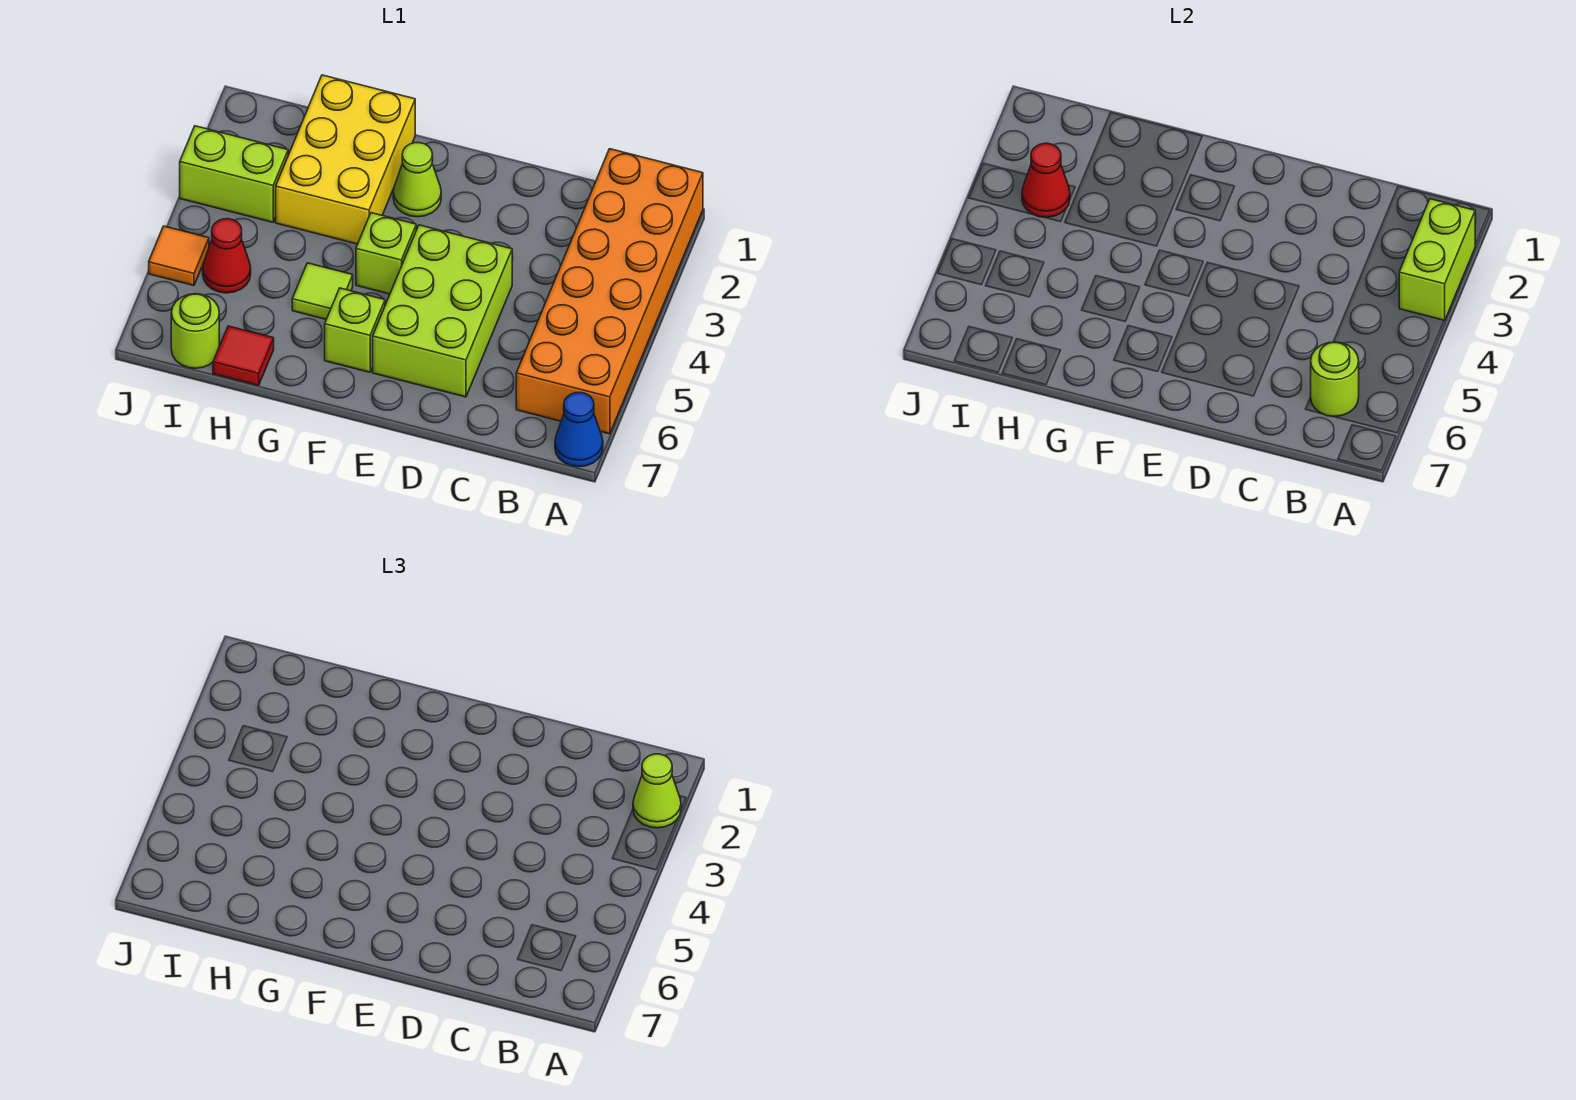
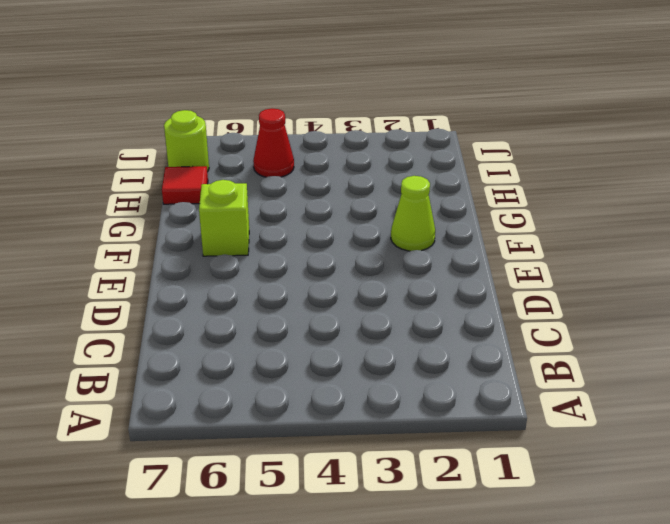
none -> orange 2x6 brick [516,149,703,434]
none -> blue 1x1 cone [555,392,603,467]
none -> lime 2x3 brick [373,225,512,397]

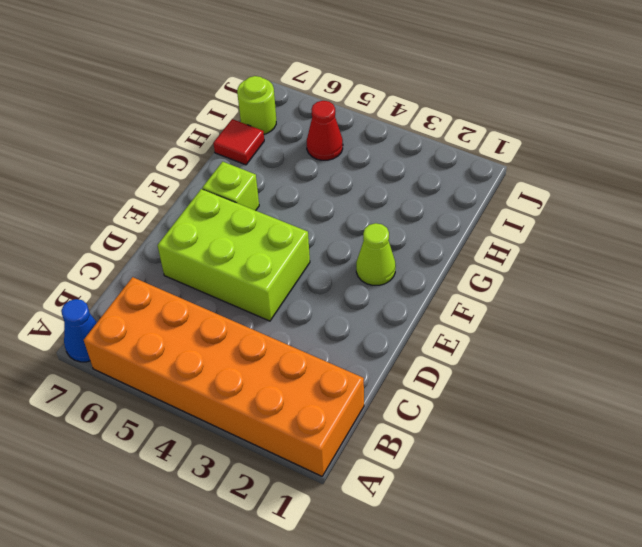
none -> lime 1x1 brick [356,213,416,294]
none -> yellow 2x3 brick [276,75,415,244]
none -> lime 1x1 tile [292,263,353,319]

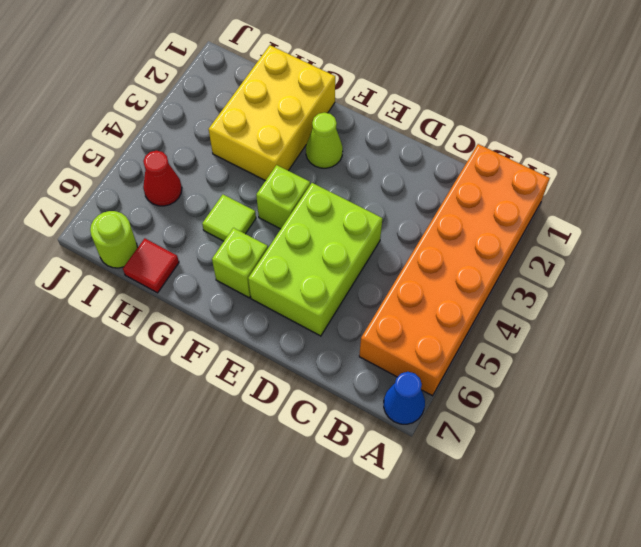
none -> lime 1x2 brick [180,126,288,222]
none -> orange 1x1 tile [149,226,209,286]
none -> lime 1x2 brick [1399,199,1475,321]

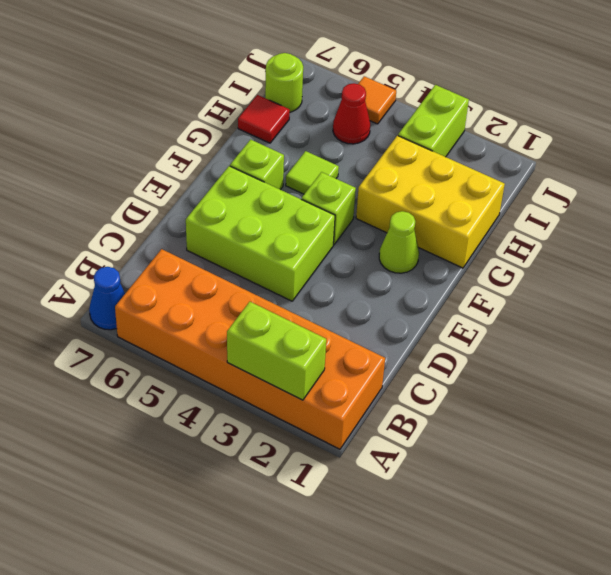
none -> lime 1x1 round brick [1311,342,1359,416]
none -> red 1x1 cone [1022,143,1070,217]
none -> lime 1x1 cone [633,754,681,828]

